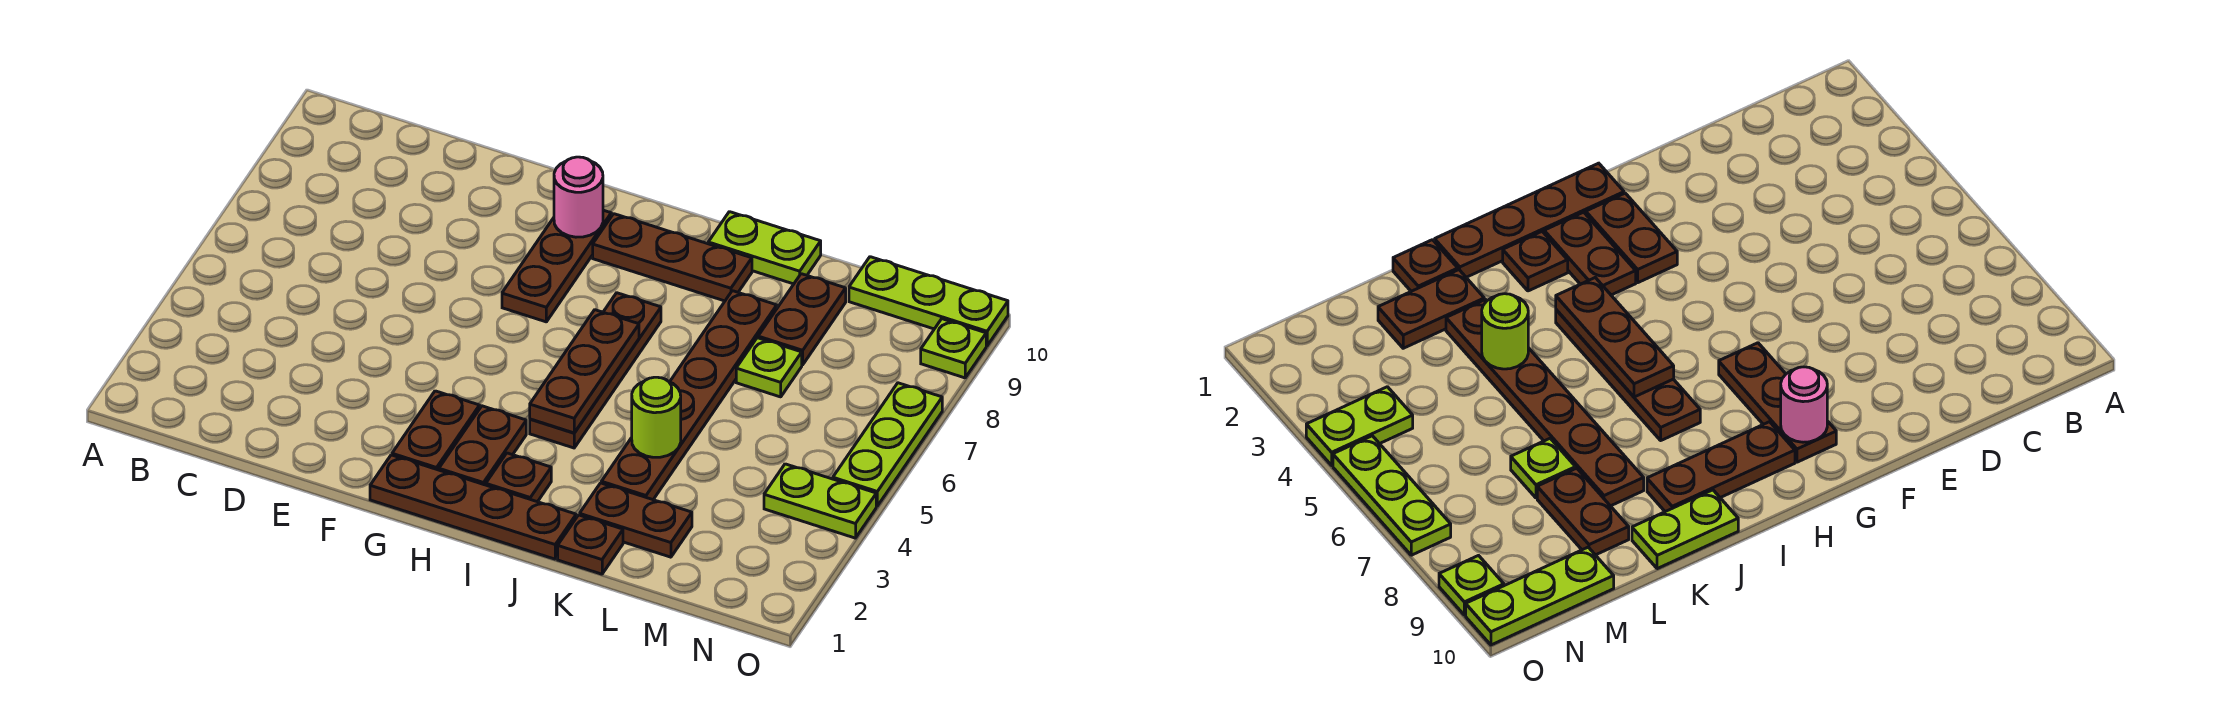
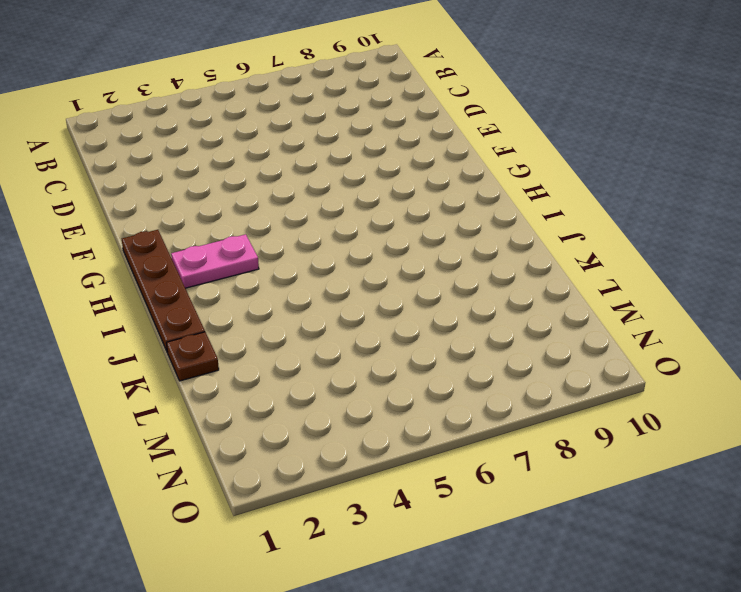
pink 1x2 plate [171,234,259,288] -> brown 1x2 plate [439,406,526,485]
none -> brown 1x2 plate [392,391,480,470]
none -> brown 1x3 plate [502,210,611,322]
none -> brown 1x3 plate [593,214,752,301]

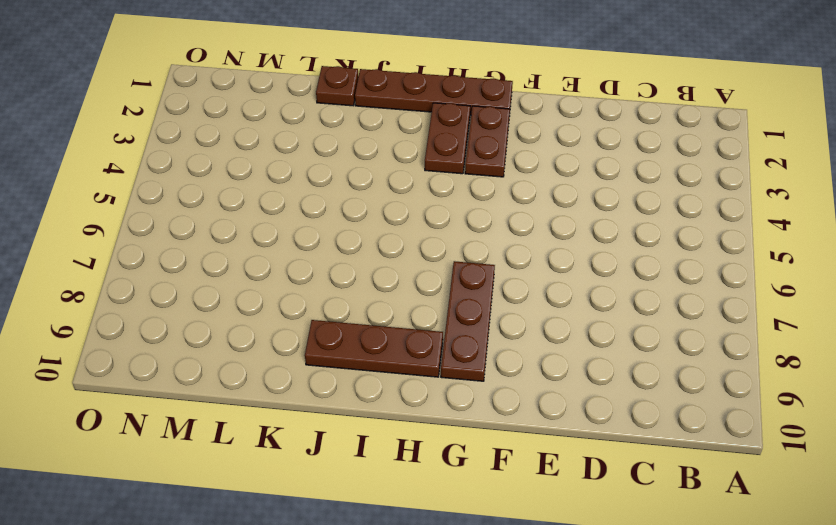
none -> brown 1x1 plate [486,453,551,502]
none -> brown 1x4 plate [530,293,661,448]
none -> lime 1x2 plate [708,212,821,284]

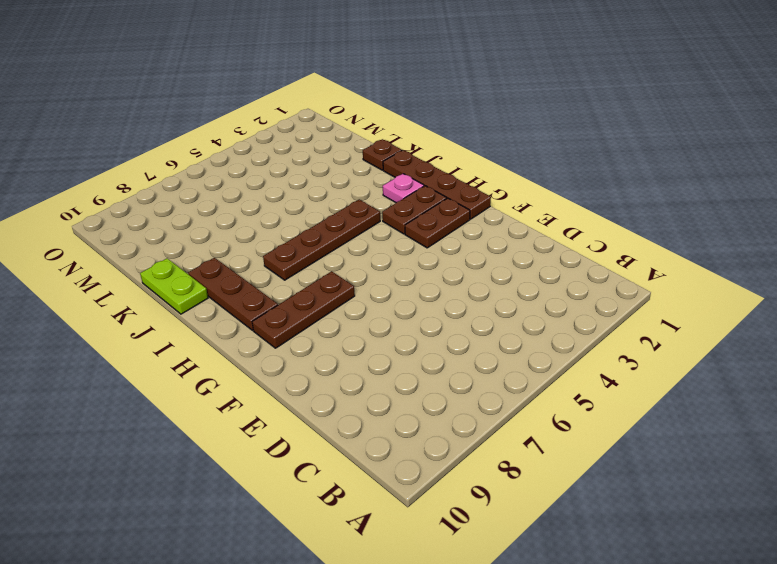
pink 1x1 plate [383,174,424,202] -> brown 1x1 plate [486,453,551,502]
none -> brown 1x2 plate [580,483,692,557]
none -> brown 1x6 plate [601,291,777,500]
none -> lime 1x1 plate [736,338,802,397]

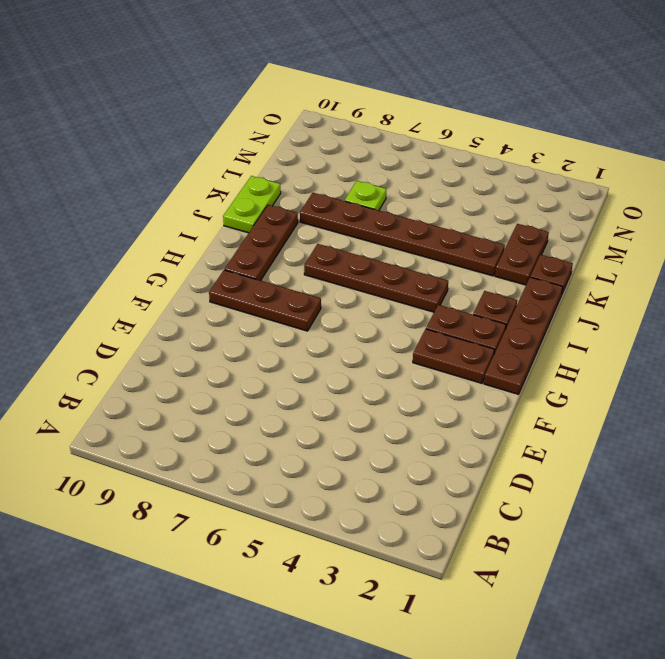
none -> brown 1x2 plate [758,274,846,365]
none -> lime 1x3 plate [849,257,1008,346]
none -> lime 1x2 plate [764,464,876,538]

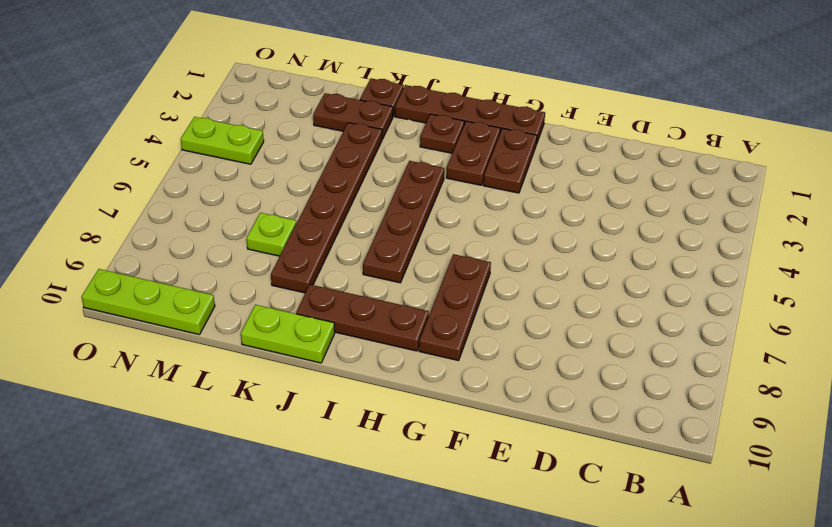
none -> brown 1x2 plate [758,274,846,365]
none -> lime 1x3 plate [833,383,942,506]
none -> lime 1x1 plate [921,319,986,378]

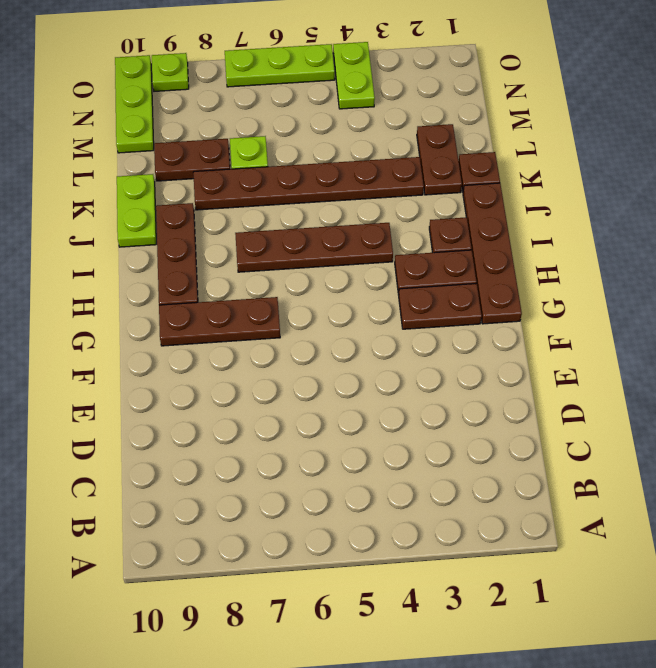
none -> pink 1x1 round brick [554,157,603,237]
none -> brown 1x3 plate [530,310,639,433]
none -> lime 1x1 round brick [632,377,681,457]

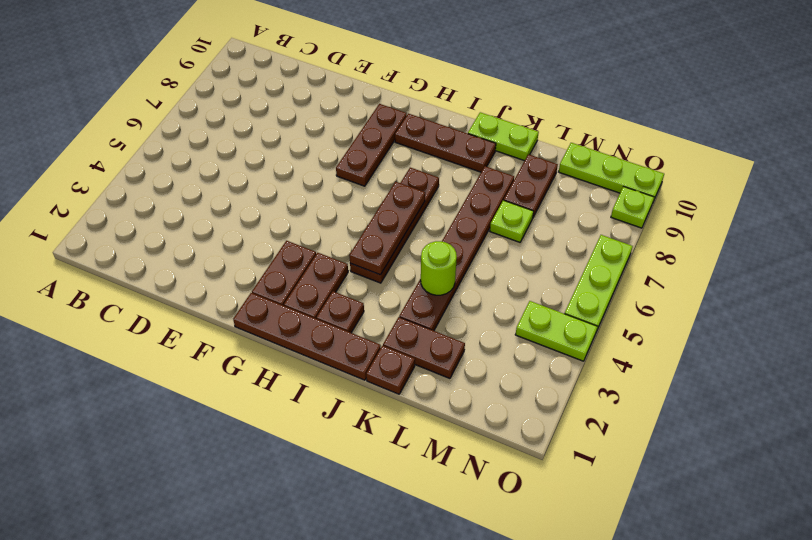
none -> pink 1x1 round brick [554,157,603,237]

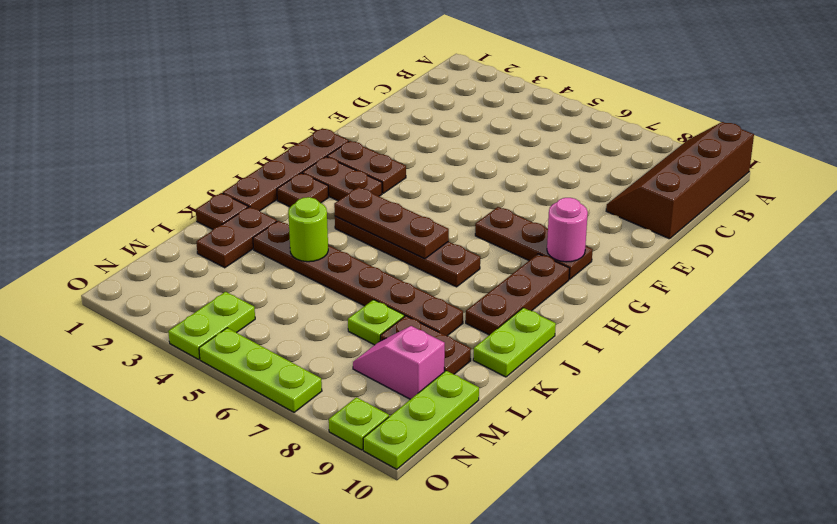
brown 2x4 slope [606,122,754,239] -> none
pink 1x2 slope [353,326,445,399] -> none

